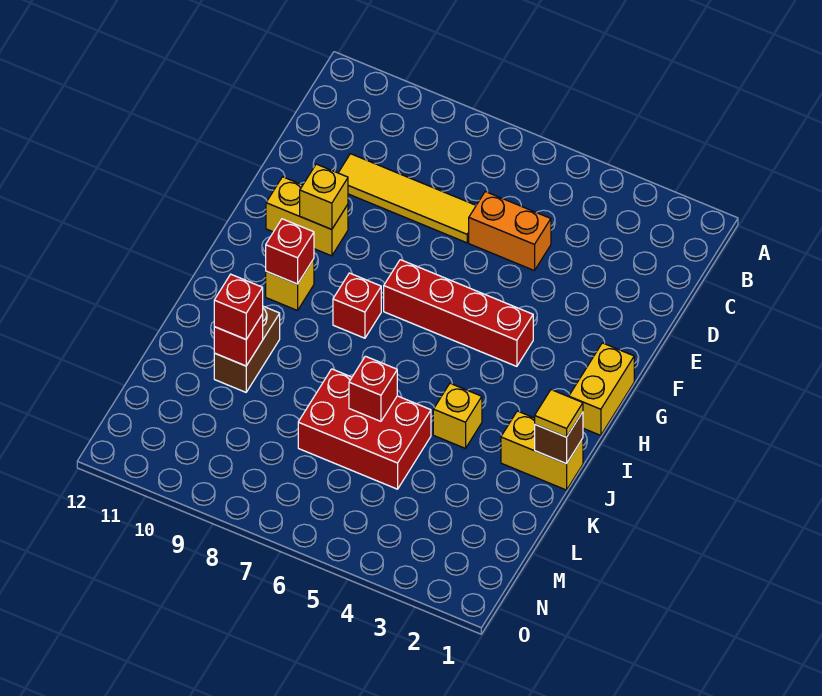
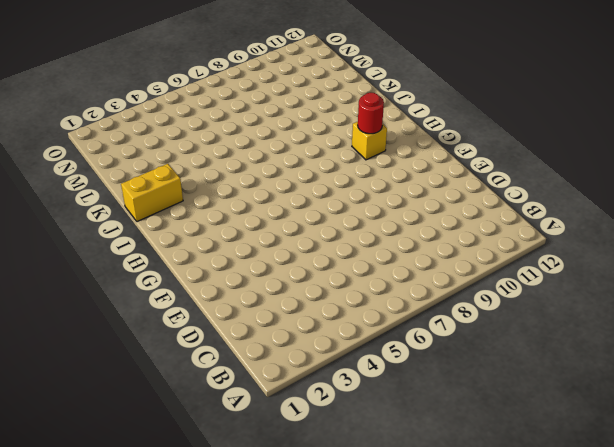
red 1x1 round brick [358,93,384,134] -> red 1x1 brick [266,219,314,284]
none -> orange 1x2 brick [469,192,551,271]
none -> yellow 1x4 tile [338,154,476,243]
none -> yellow 1x2 brick [266,177,348,256]

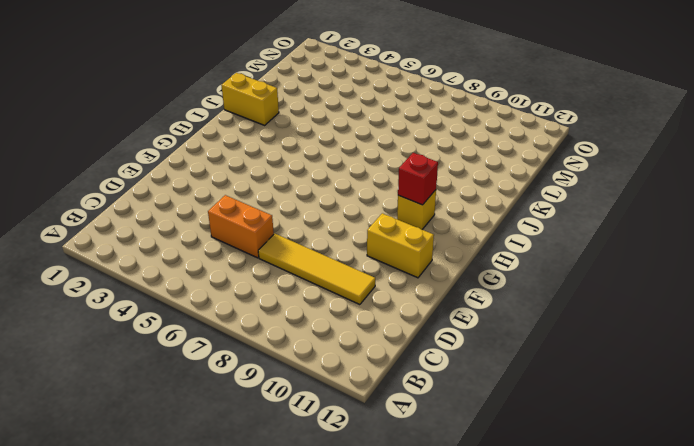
none -> yellow 1x2 brick [569,343,634,435]
none -> red 1x4 brick [384,260,533,366]
none -> red 1x1 brick [333,273,381,338]

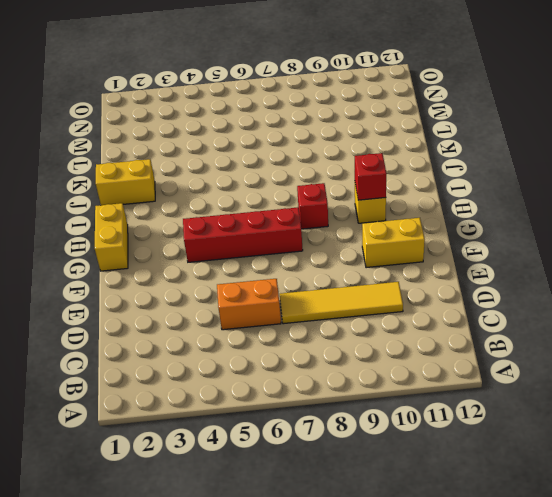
none -> yellow 1x1 brick [433,383,482,448]
none -> brown 1x2 brick [214,306,280,392]
none -> red 2x3 brick [298,369,431,489]

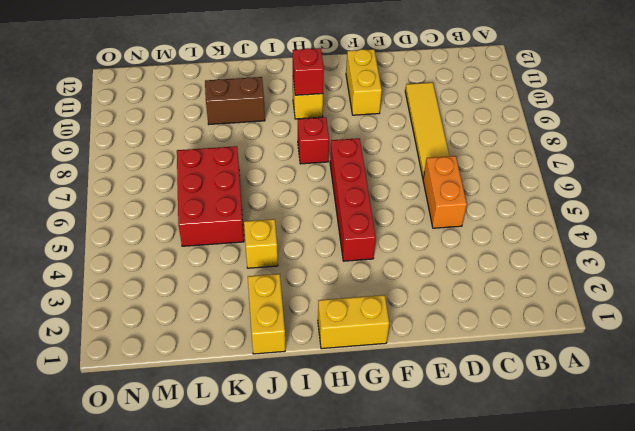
none -> yellow 1x1 brick [300,164,348,229]
none -> brown 1x1 brick [535,412,583,464]
none -> red 1x1 brick [349,356,397,421]

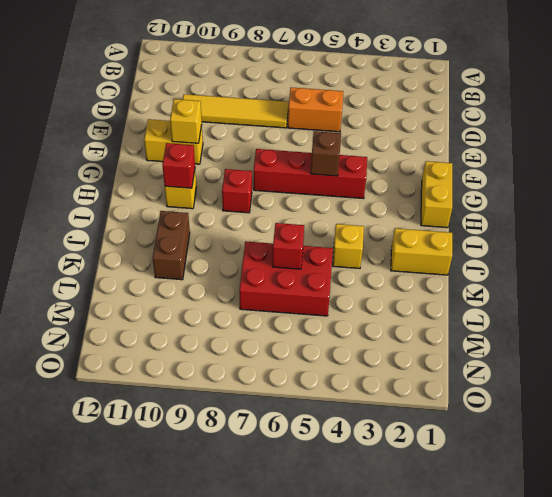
brown 1x1 brick [311,131,341,176] -> brown 1x1 brick moved to [535,412,583,464]
none -> red 1x1 brick [214,314,263,366]
none -> yellow 1x1 tile [535,390,583,437]
none -> red 1x1 brick [214,274,263,339]

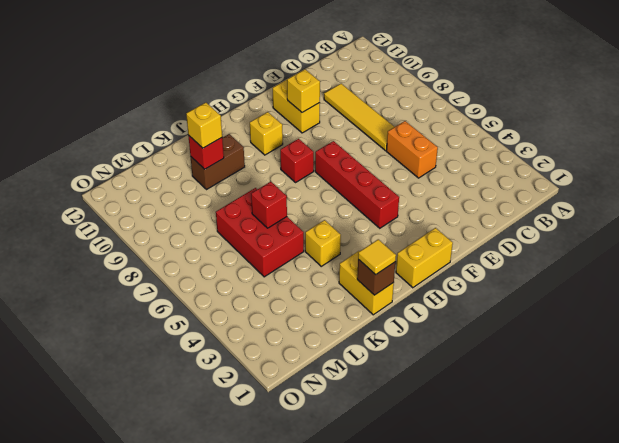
yellow 1x1 brick [186,103,222,148] -> red 1x1 brick [214,274,263,339]
none -> red 1x1 brick [266,219,314,284]

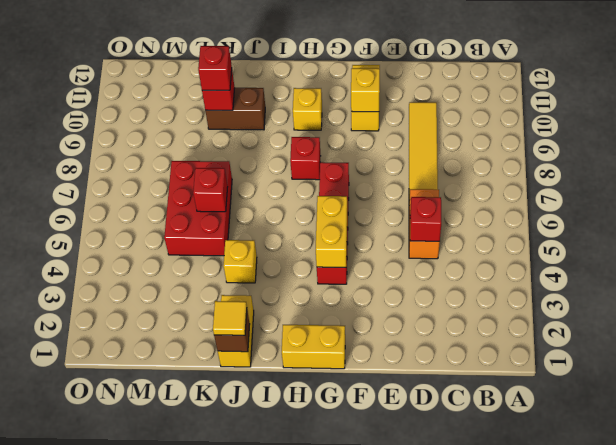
red 1x1 brick [410,197,441,241] -> red 1x1 brick moved to [266,219,314,284]
yellow 1x2 brick [316,196,347,267] -> none

